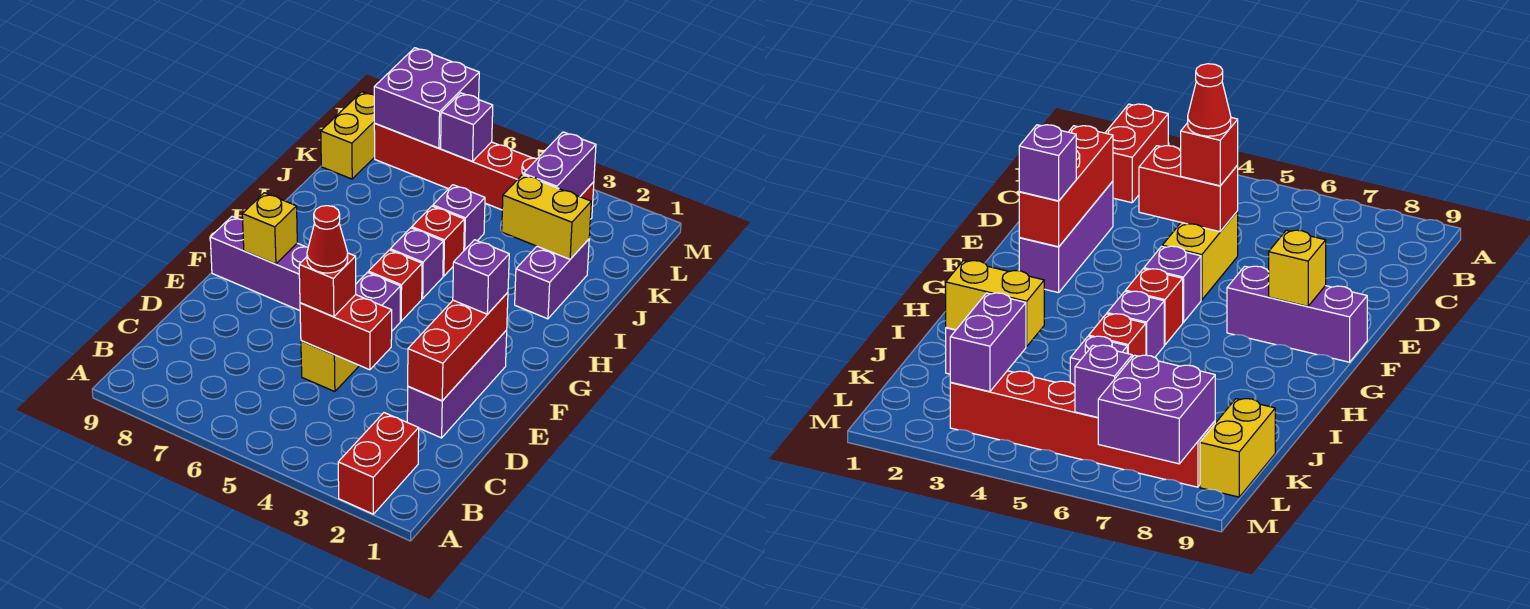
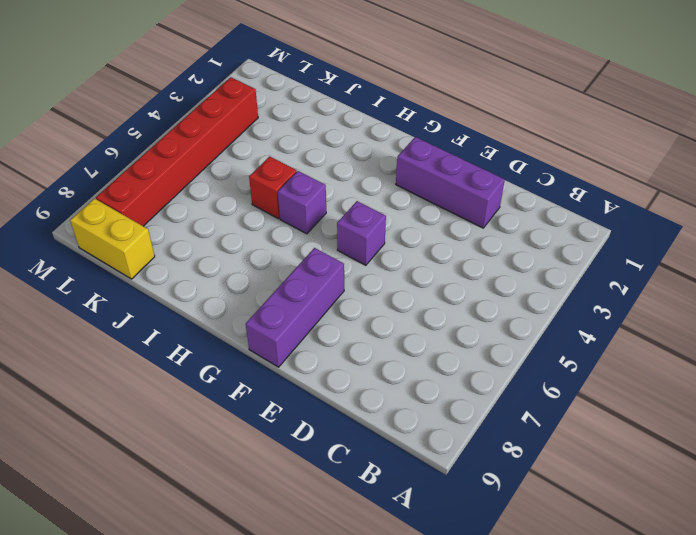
none -> red 1x2 brick [338,413,419,514]
none -> yellow 1x2 brick [301,341,359,392]
none -> red 1x1 brick [368,250,422,321]

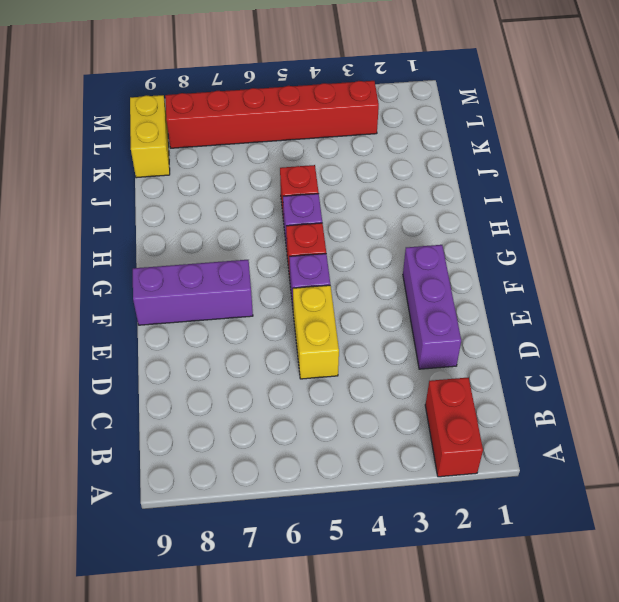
none -> purple 1x2 brick [515,239,589,319]
none -> purple 1x1 brick [433,185,485,250]
none -> red 1x3 brick [408,292,508,401]

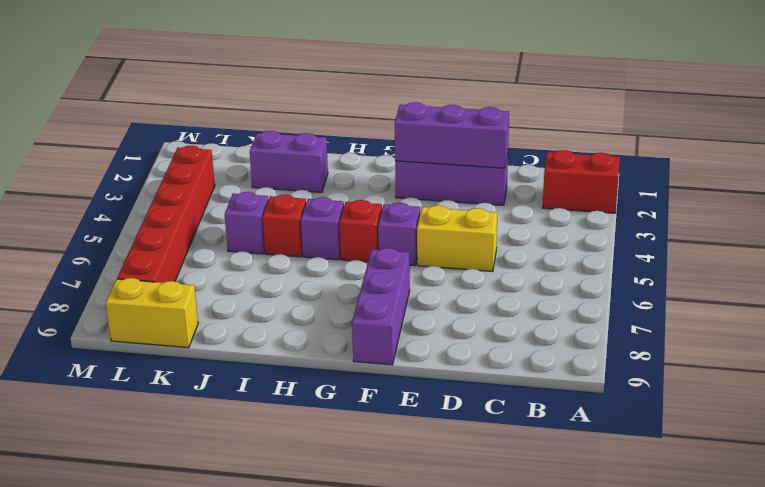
purple 1x3 brick [395,102,509,168] -> red 1x3 brick [408,292,508,401]
none -> red 1x2 brick [300,295,392,370]
none -> yellow 1x1 brick [242,193,297,264]
none -> yellow 1x2 brick [502,174,591,259]

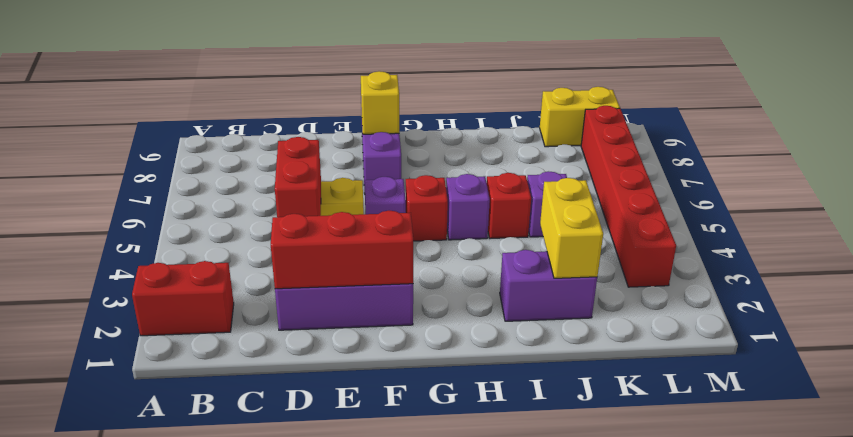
none -> purple 1x2 brick [523,132,596,197]
none -> purple 1x1 brick [441,93,493,161]
none -> purple 2x2 brick [374,48,479,148]

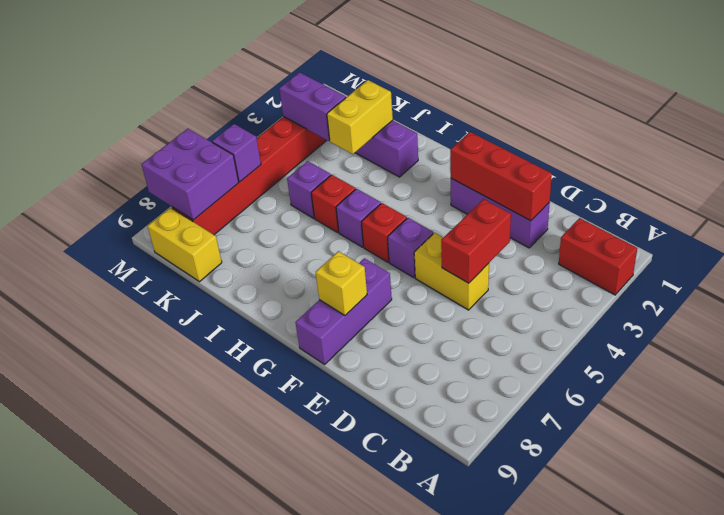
none -> red 1x1 brick [299,253,356,317]
none -> purple 1x1 brick [453,240,509,314]
none -> red 1x1 cone [307,206,348,273]

